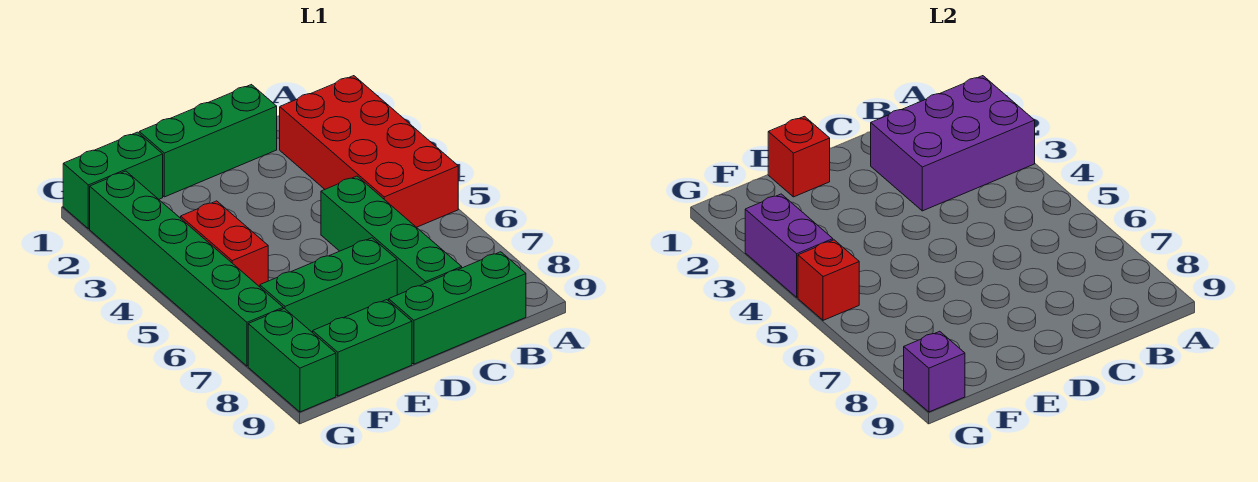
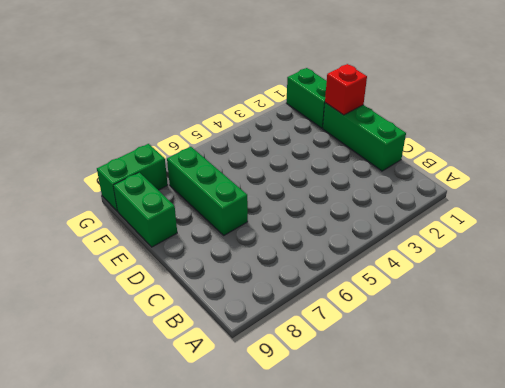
none -> red 2x4 brick [280,76,458,227]
none -> green 1x3 brick [389,252,526,364]
none -> green 1x4 brick [321,176,462,295]

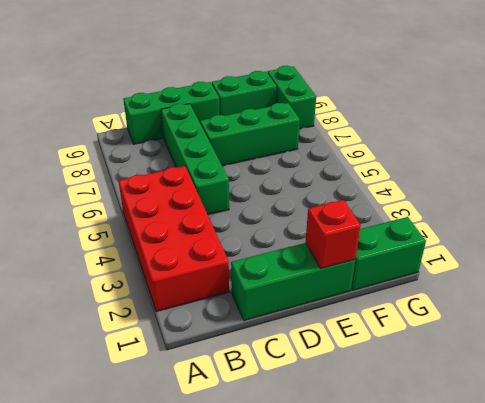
none -> red 1x2 brick [181,201,268,287]
none -> green 1x6 brick [90,171,283,366]
none -> purple 2x3 brick [871,76,1035,211]

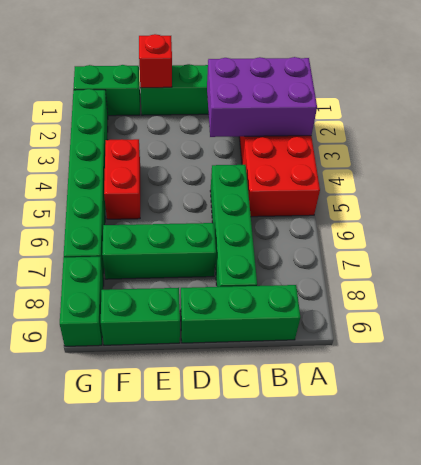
none -> purple 1x2 brick [745,194,833,297]
none -> red 1x1 brick [798,240,859,320]
none -> purple 1x1 brick [904,331,965,412]

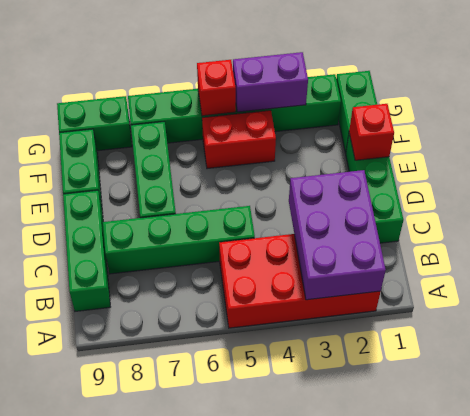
none -> purple 1x1 brick [904,331,965,412]

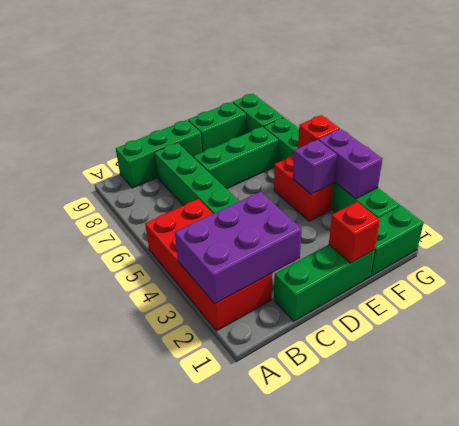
purple 1x1 brick [293,140,337,194] -> purple 1x1 brick moved to [904,331,965,412]

